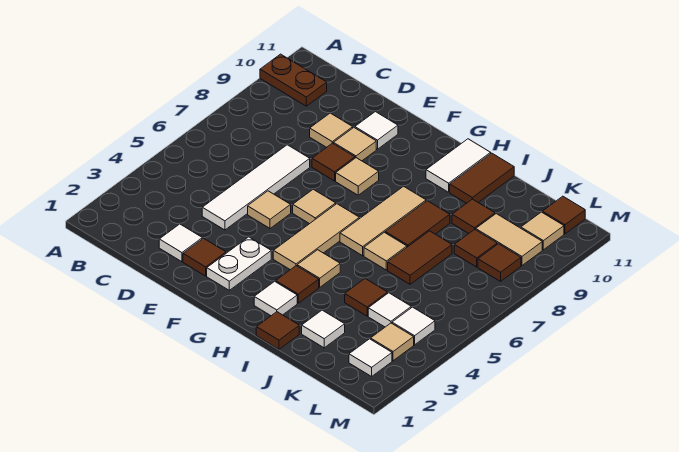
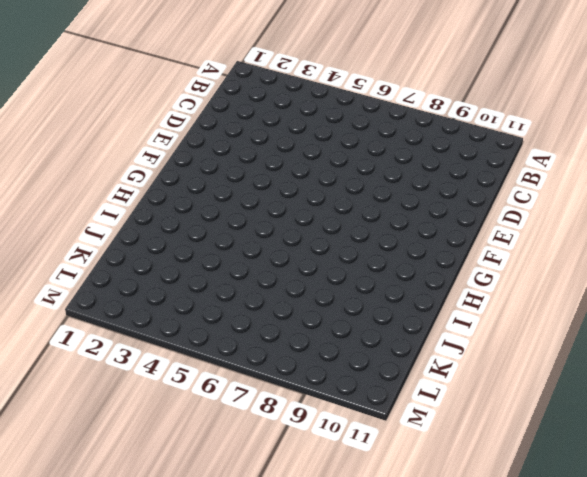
none -> brown 1x2 plate [260,54,327,106]
none -> white 1x1 tile [159,224,202,262]
none -> white 1x4 tile [202,145,310,230]
none -> tan 1x1 tile [310,113,353,147]

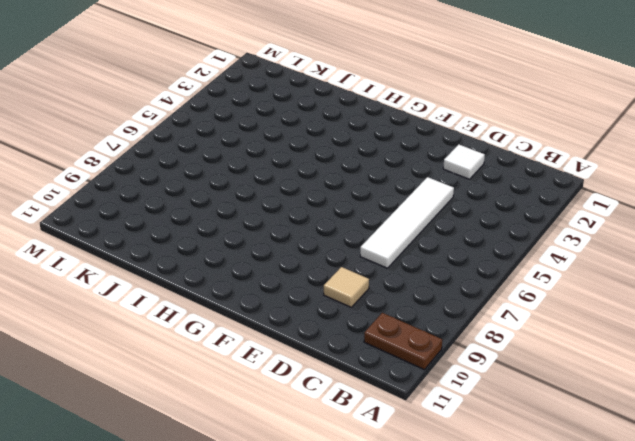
none -> brown 1x1 tile [183,238,226,276]
none -> tan 1x1 tile [248,191,291,228]
none -> brown 1x1 tile [312,143,355,181]
none -> tan 1x1 tile [333,128,376,161]

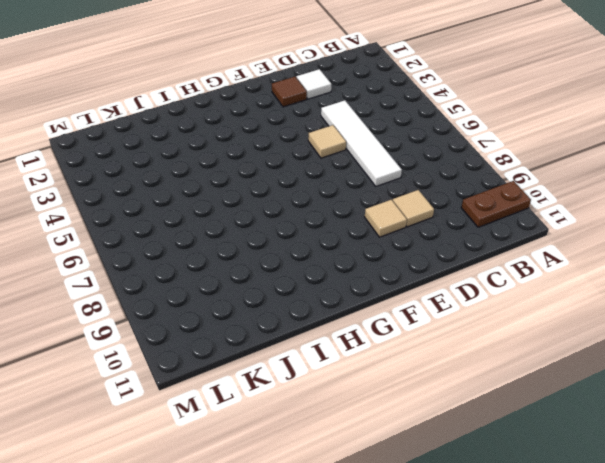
none -> brown 1x1 tile [312,143,355,181]
none -> white 1x1 tile [355,112,398,149]
none -> white 1x2 plate [207,237,271,290]
none -> tan 1x1 tile [293,189,336,224]

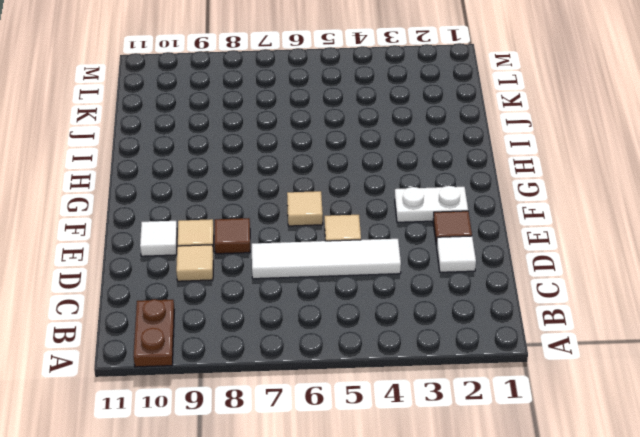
none -> tan 1x1 tile [336,158,379,195]
none -> tan 1x3 tile [273,204,359,270]
none -> white 1x1 tile [254,281,297,316]
none -> brown 1x1 tile [276,266,319,303]

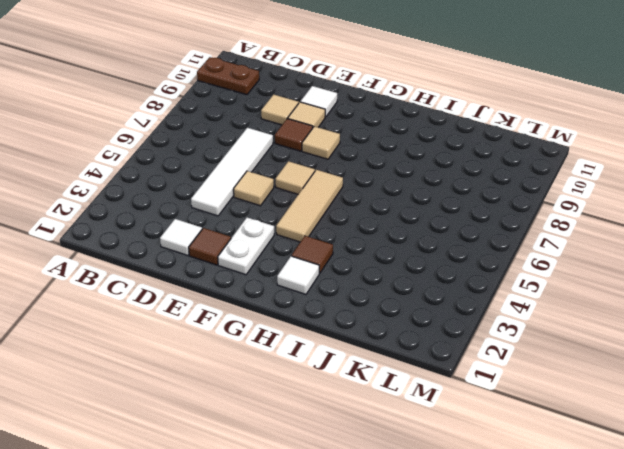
none -> tan 1x1 tile [297,250,340,287]
none -> tan 1x3 tile [340,186,426,256]
none -> white 1x2 tile [426,139,491,192]
none -> brown 1x1 tile [256,312,299,349]

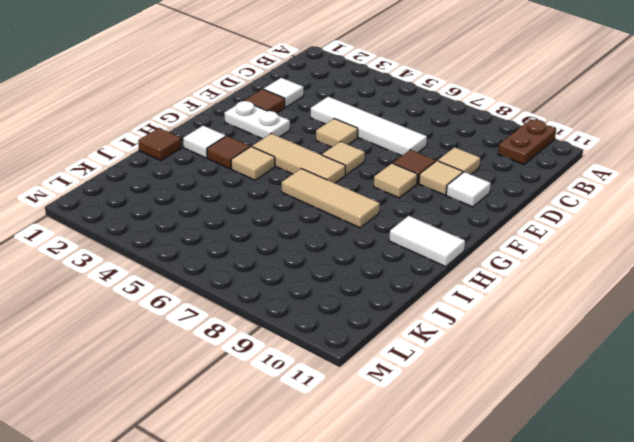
none -> tan 1x1 tile [364,232,407,270]
none -> brown 1x2 tile [385,201,450,247]
none -> brown 1x2 tile [450,153,514,203]
none -> white 1x1 tile [302,310,345,348]

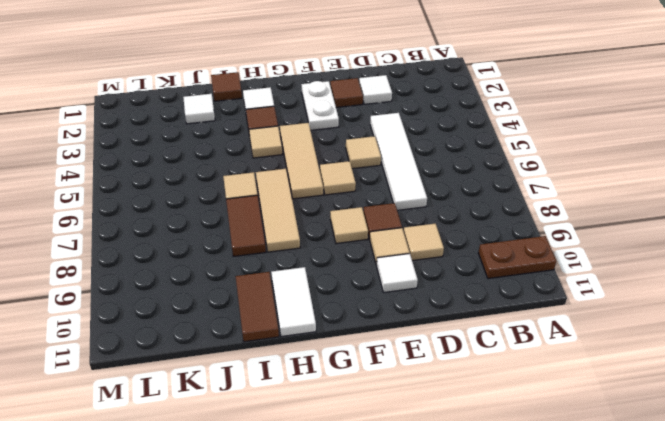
none -> brown 1x1 tile [345,279,388,316]
none -> brown 1x2 tile [388,231,452,284]
none -> brown 1x1 tile [452,199,495,233]
none -> white 1x1 tile [368,293,411,327]

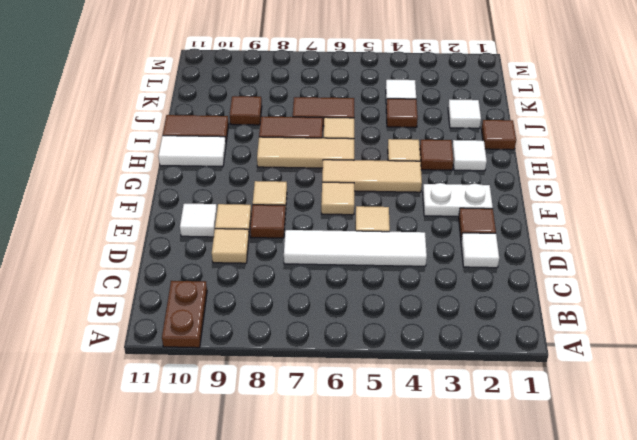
none -> brown 1x1 tile [454,229,497,267]
none -> tan 1x2 tile [476,214,542,265]
none -> white 1x1 tile [349,339,392,376]
none -> tan 1x1 tile [371,323,414,361]

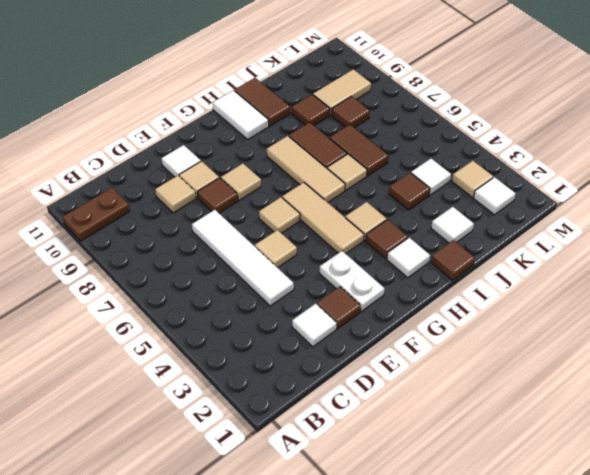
none -> white 1x1 tile [392,307,435,345]
none -> brown 1x1 tile [478,244,521,281]
none -> tan 1x1 tile [521,212,564,250]
none -> brown 1x1 tile [542,196,585,234]

